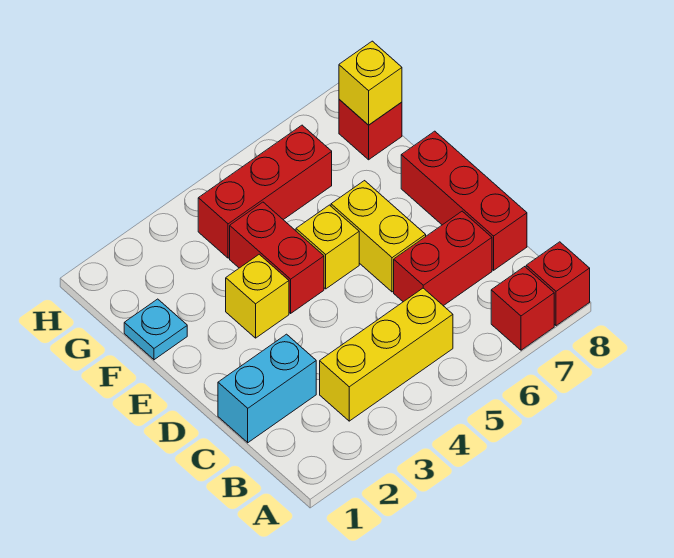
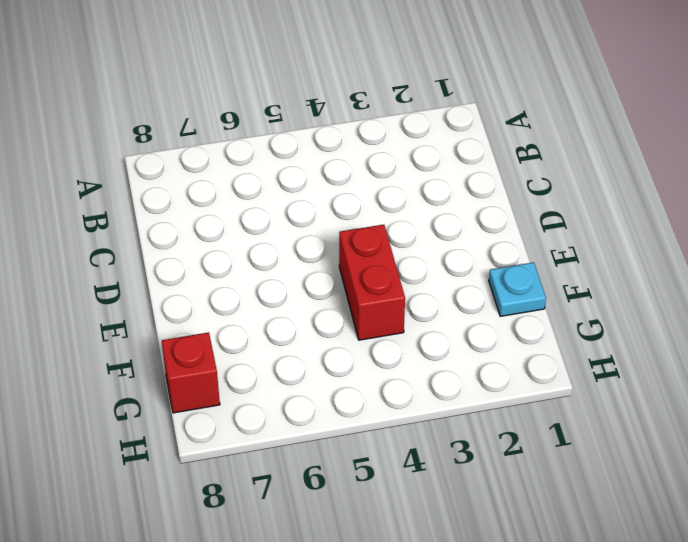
none -> red 1x1 brick [491,267,554,350]
none -> red 1x1 brick [526,242,590,326]
none -> yellow 1x3 brick [320,288,453,421]

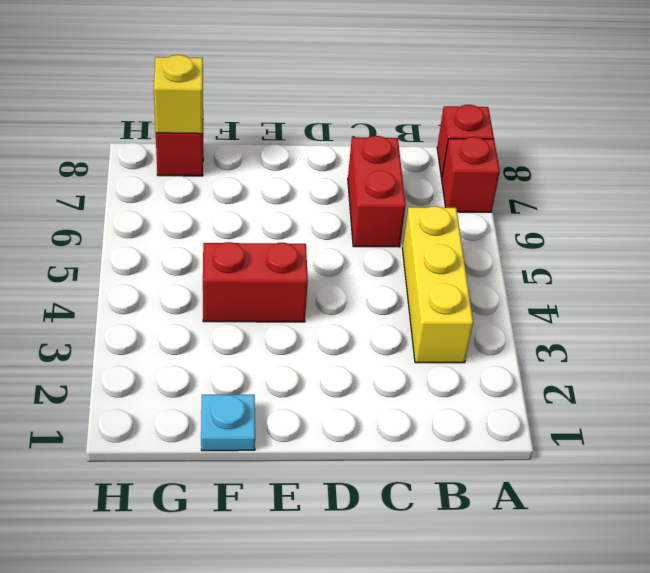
none -> cyan 1x2 brick [218,334,316,443]
none -> red 1x3 brick [401,131,527,270]
none -> yellow 1x2 brick [331,181,426,292]

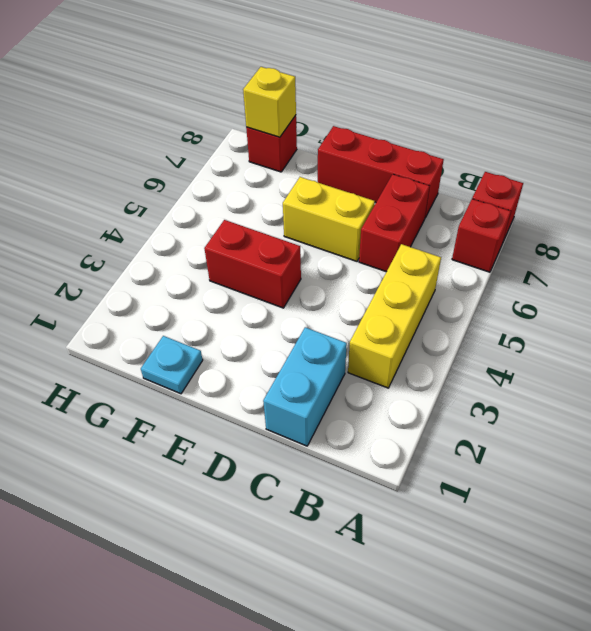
none -> yellow 1x1 brick [226,254,289,338]
none -> yellow 1x1 brick [296,205,359,289]
none -> red 1x3 brick [198,125,332,258]

